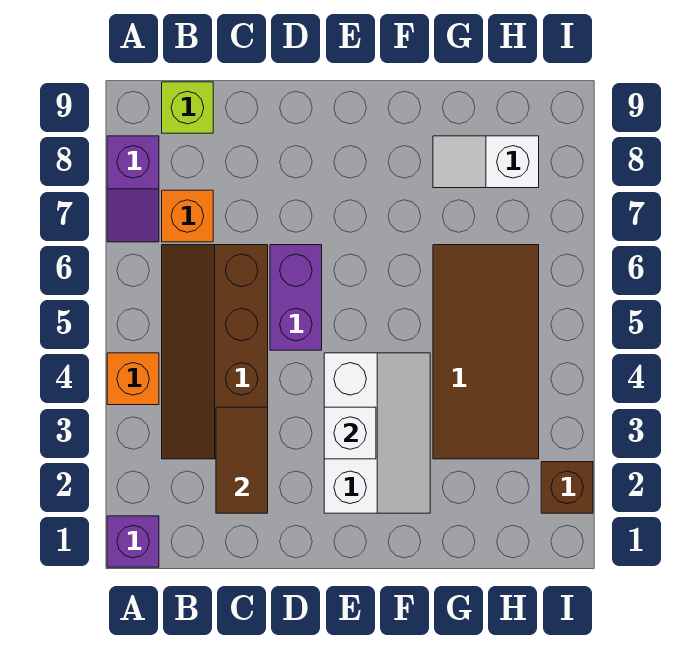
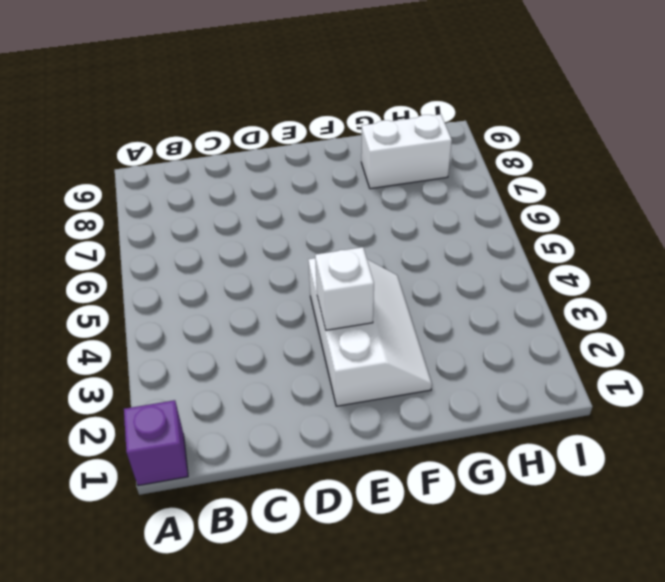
white 1x2 brick [361,114,452,189] -> white 1x2 slope [433,136,539,188]
none -> orange 1x1 brick [107,353,159,405]
none -> purple 1x2 slope [107,136,159,242]
none -> brown 2x4 slope [162,245,268,459]

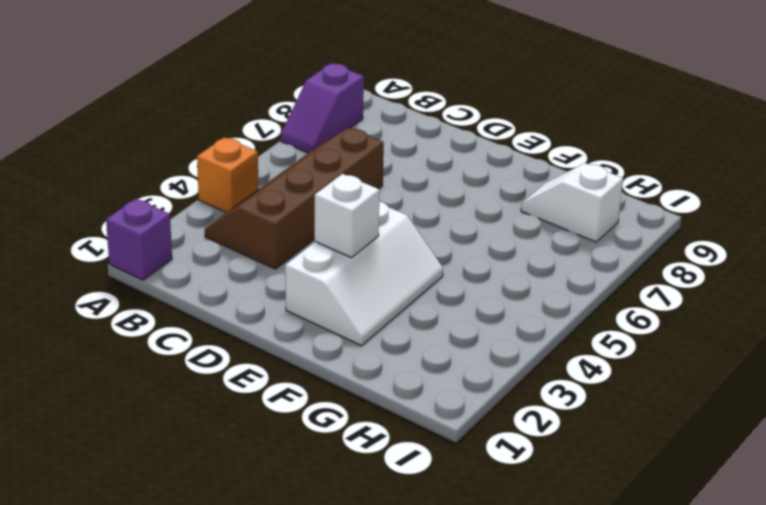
none -> orange 1x1 brick [162,190,213,242]
none -> lime 1x1 brick [162,82,213,133]
none -> purple 1x2 brick [270,245,322,350]

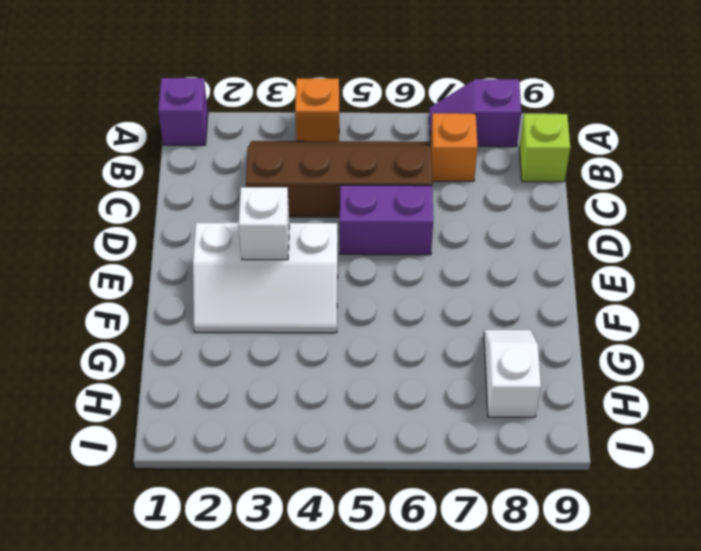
none -> brown 2x4 tile [433,245,539,459]
none -> brown 1x1 brick [541,462,593,513]
none -> brown 1x2 tile [216,407,268,513]

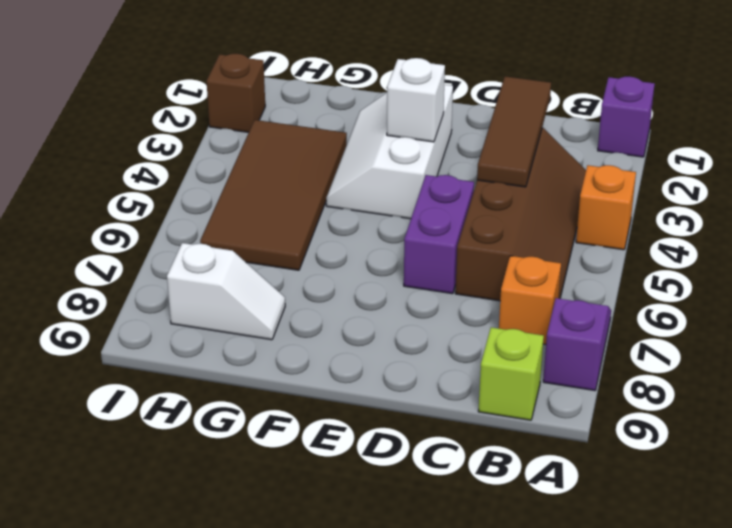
brown 1x3 tile [477,76,551,187] -> brown 1x2 tile [216,407,268,513]

